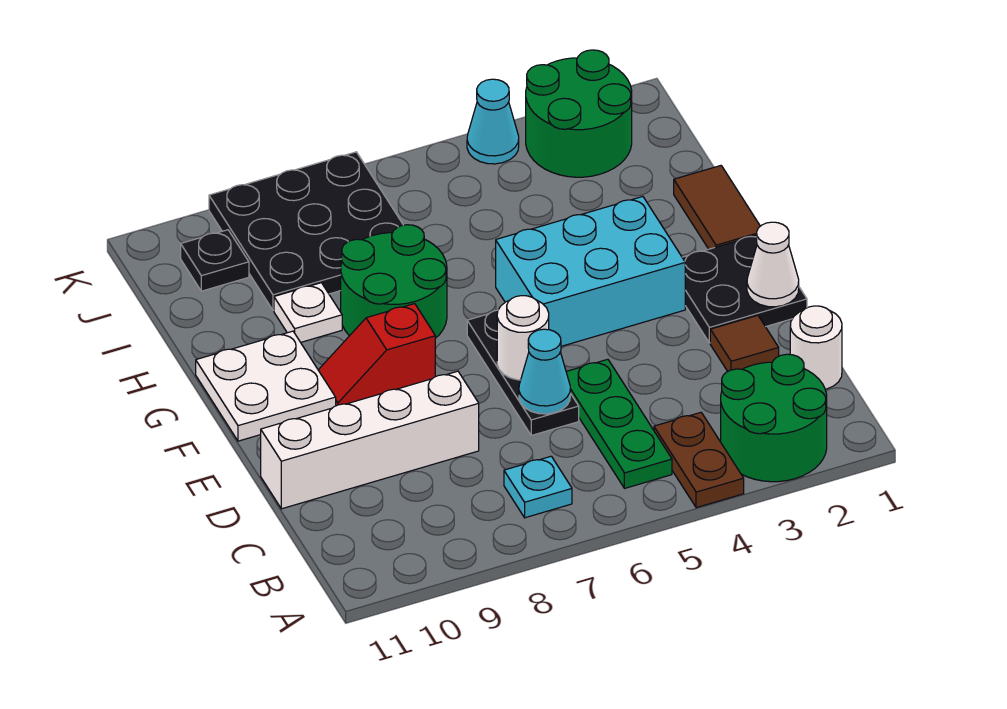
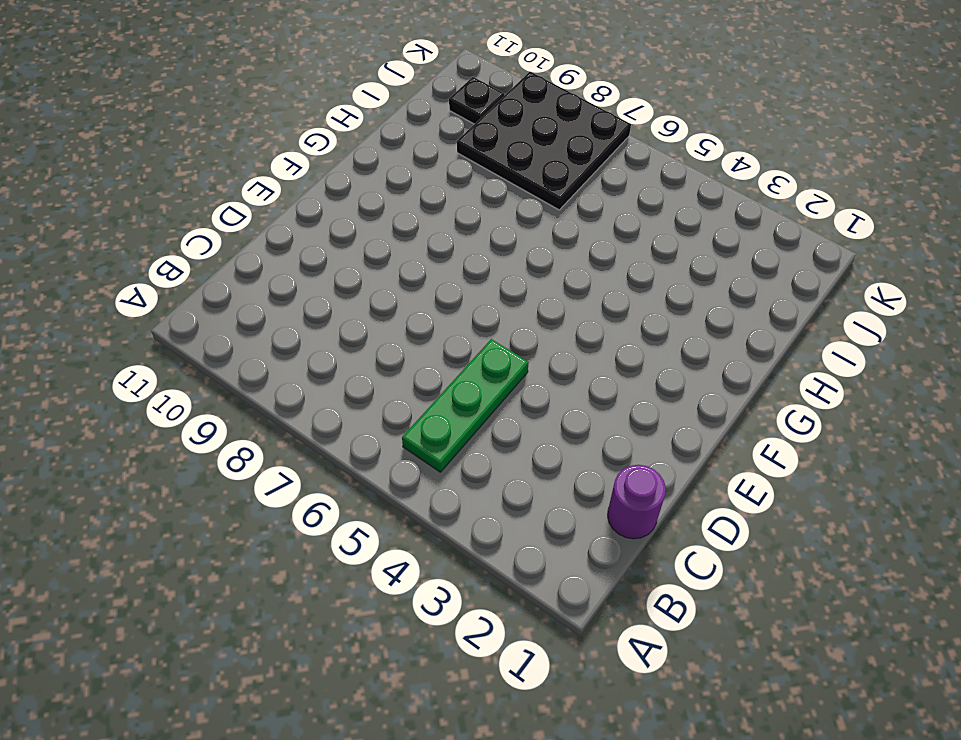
purple 1x1 round brick [608,465,666,539] -> white 1x1 round brick [790,306,842,389]
none -> green 2x2 round brick [721,354,827,482]
none -> brown 1x2 plate [654,412,744,508]
none -> cyan 1x1 plate [504,456,572,518]

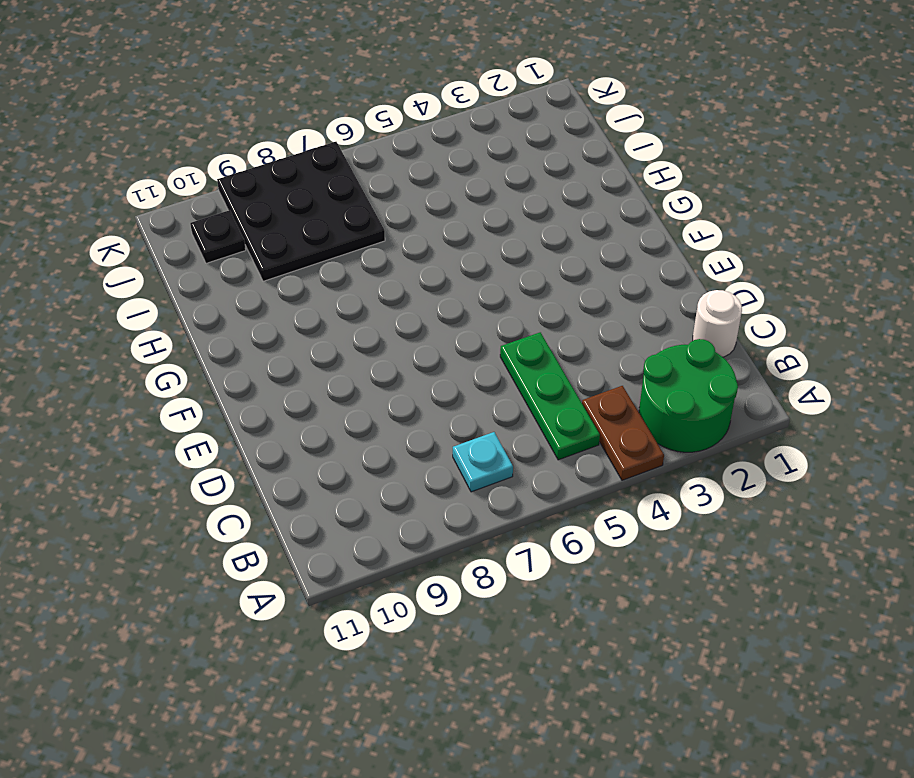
none -> brown 1x1 tile [710,315,779,371]
none -> black 1x3 plate [467,310,579,435]
none -> white 1x4 brick [261,371,479,509]

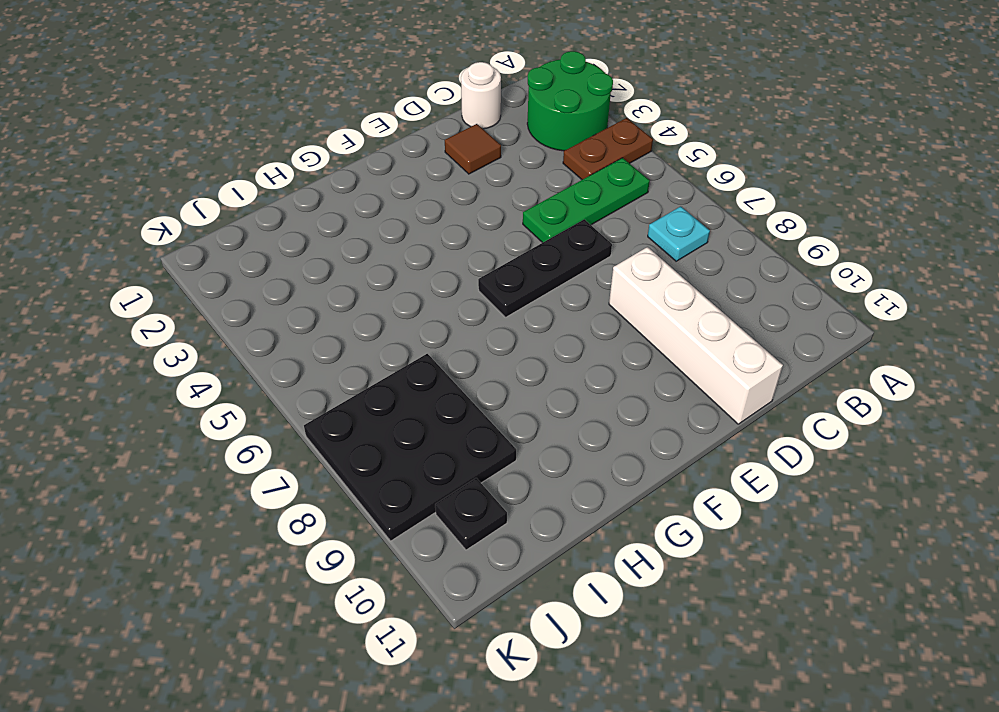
none -> black 2x2 plate [682,235,807,343]
none -> cyan 2x3 brick [496,197,685,346]
none -> red 1x2 slope [318,304,435,406]

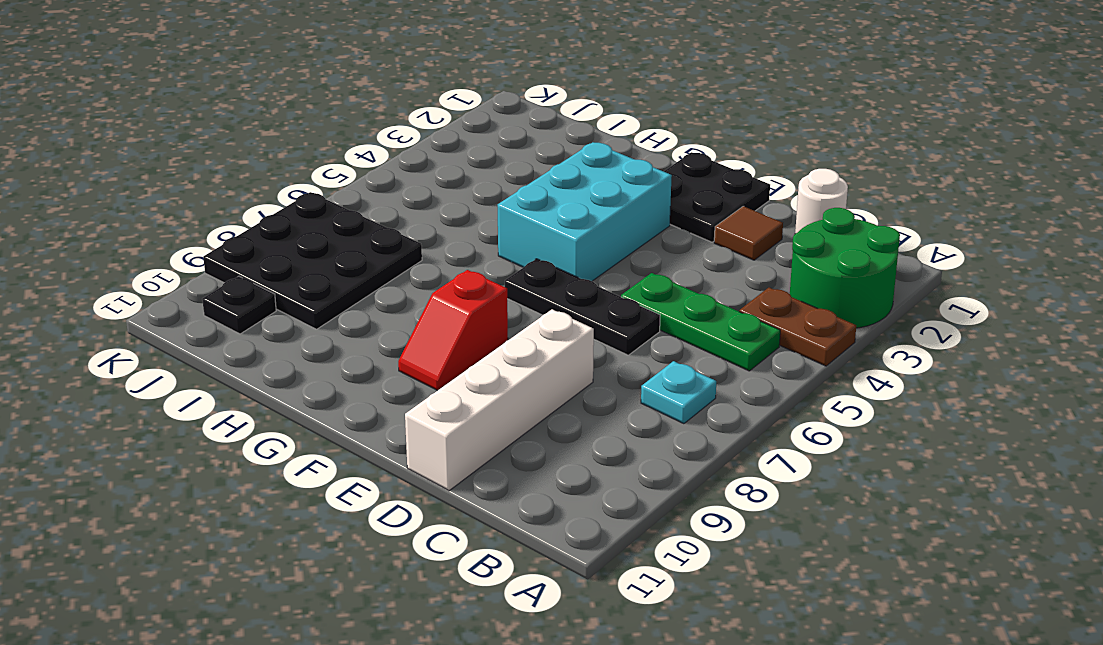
none -> white 2x2 plate [196,331,336,441]
none -> brown 1x2 tile [674,166,760,249]
none -> green 2x2 round brick [341,225,447,338]

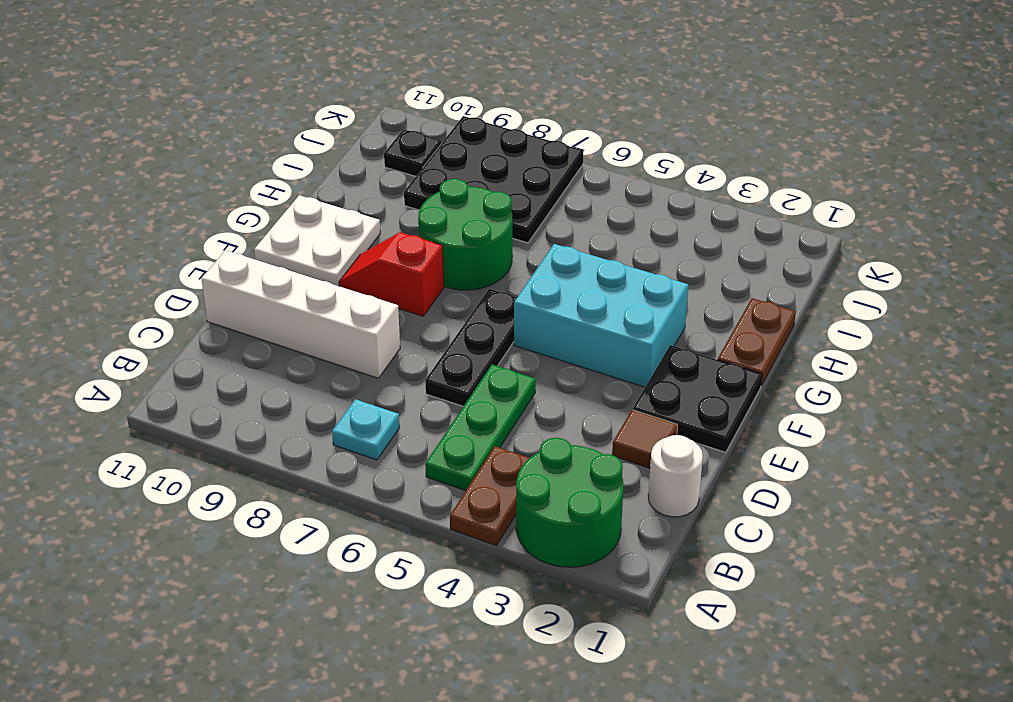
brown 1x2 plate [718,298,796,386] -> brown 1x2 tile [674,166,760,249]
none -> white 1x1 plate [274,283,342,342]
none -> green 2x2 round brick [526,50,632,177]
none -> cyan 1x1 cone [467,79,519,164]

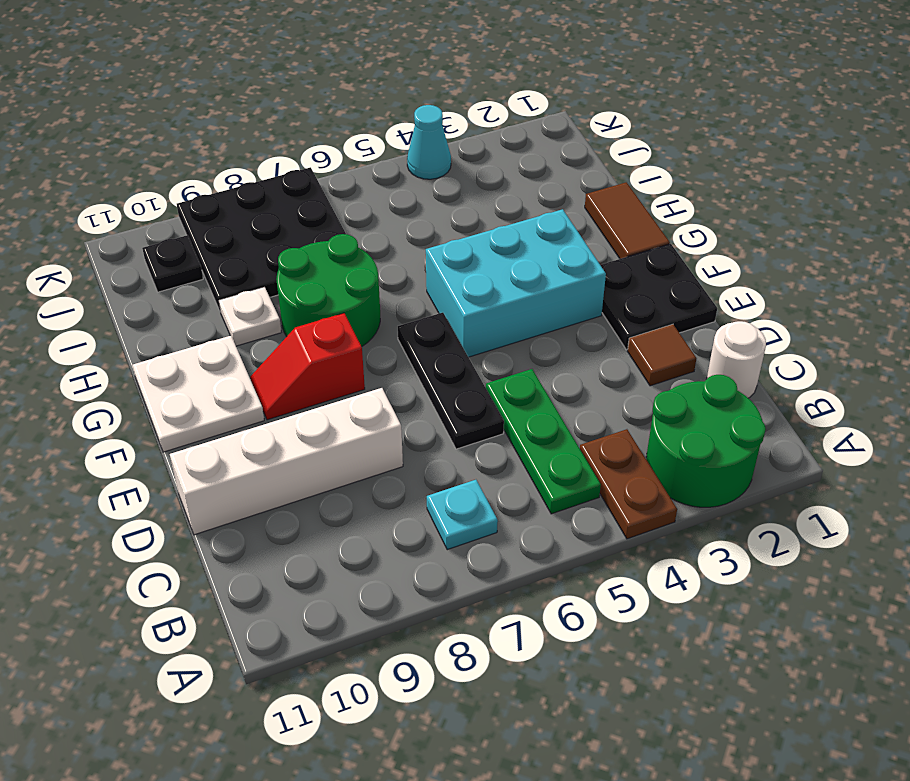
none -> green 2x2 round brick [526,50,632,177]
none -> cyan 1x1 cone [519,329,570,414]
none -> white 1x1 cone [747,222,799,307]

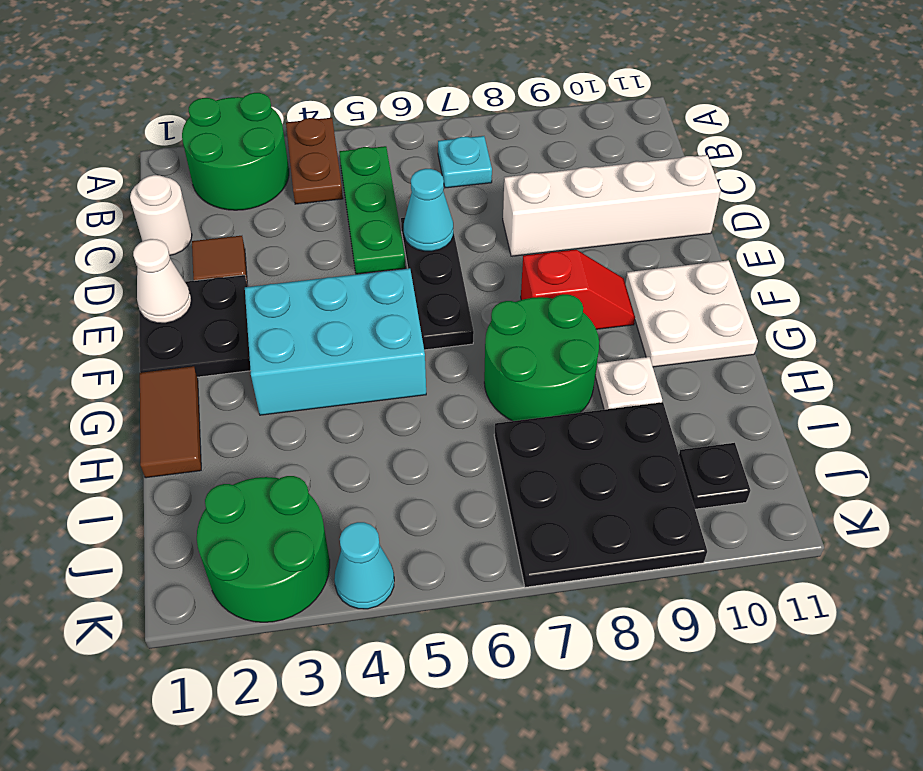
none -> white 1x1 round brick [497,296,549,380]

